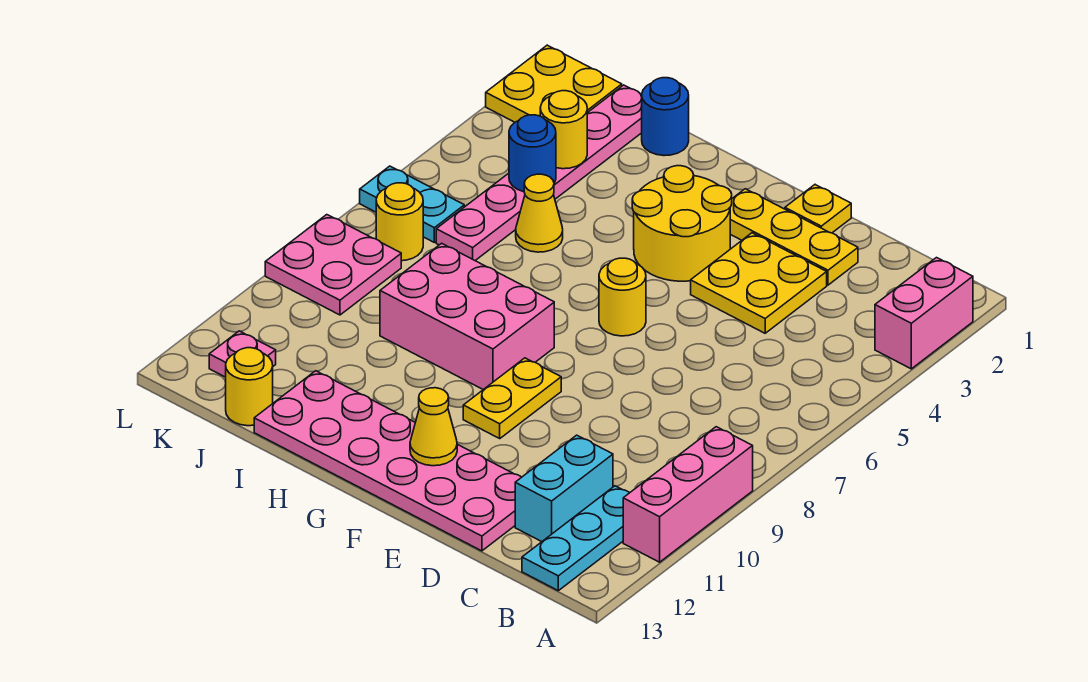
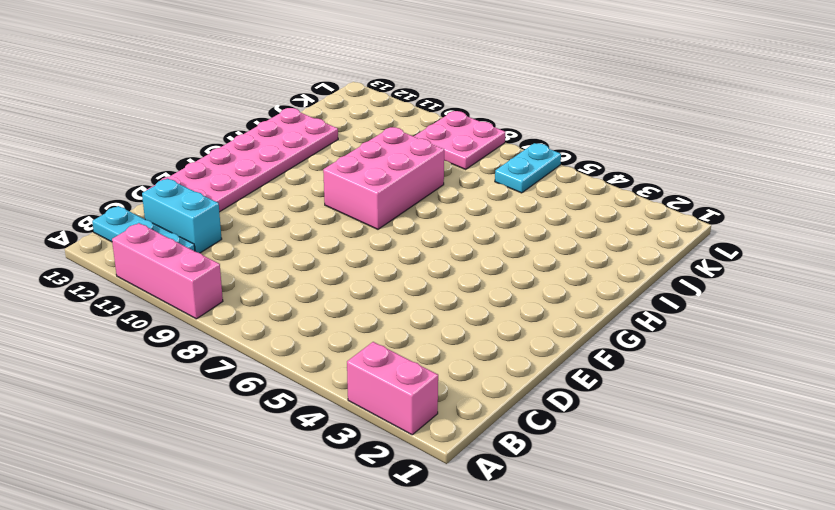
none -> yellow 1x3 plate [730,189,858,285]
none -> yellow 2x2 plate [691,233,827,333]
none -> yellow 1x1 plate [785,185,851,233]

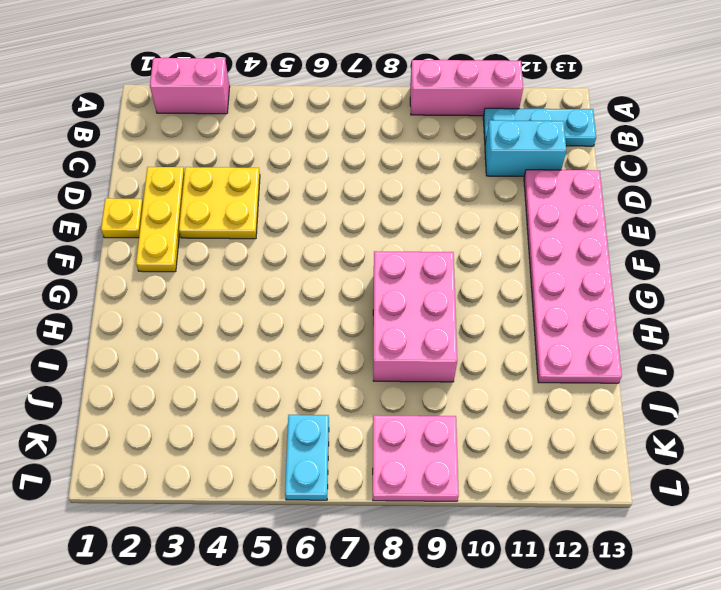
none -> yellow 2x2 round brick [632,166,732,281]
none -> yellow 1x1 round brick [599,258,646,336]
none -> yellow 1x2 plate [463,358,561,438]

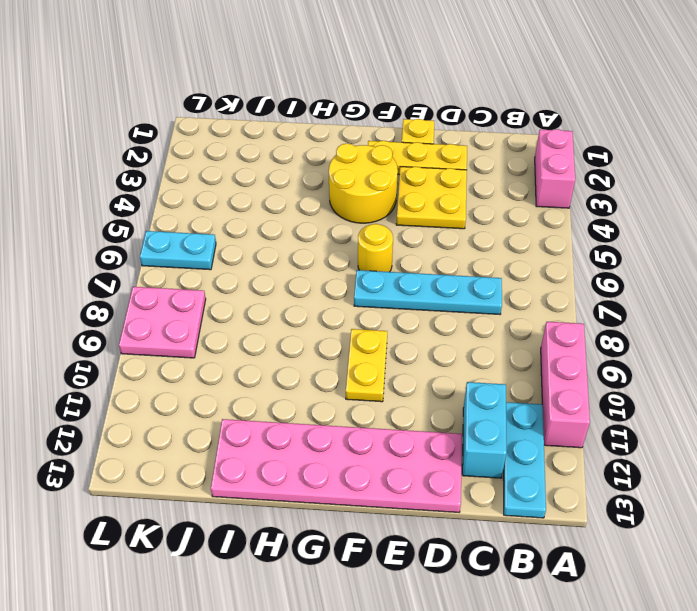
cyan 1x4 plate [354,270,502,314] -> none
none -> pink 2x3 brick [380,243,554,390]
none -> blue 1x1 round brick [642,78,689,156]
none -> yellow 1x1 cone [516,174,563,252]

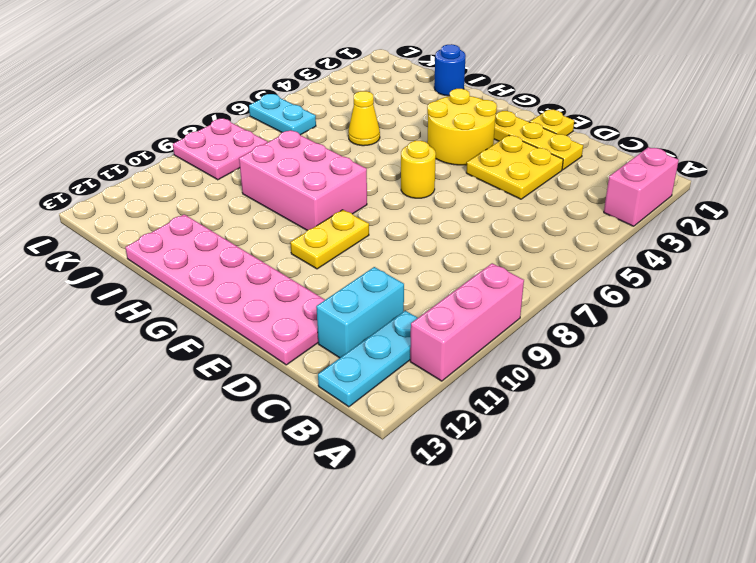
none -> pink 1x6 plate [436,85,642,260]
none -> yellow 1x1 round brick [226,348,273,426]
none -> yellow 2x2 plate [486,45,622,122]

